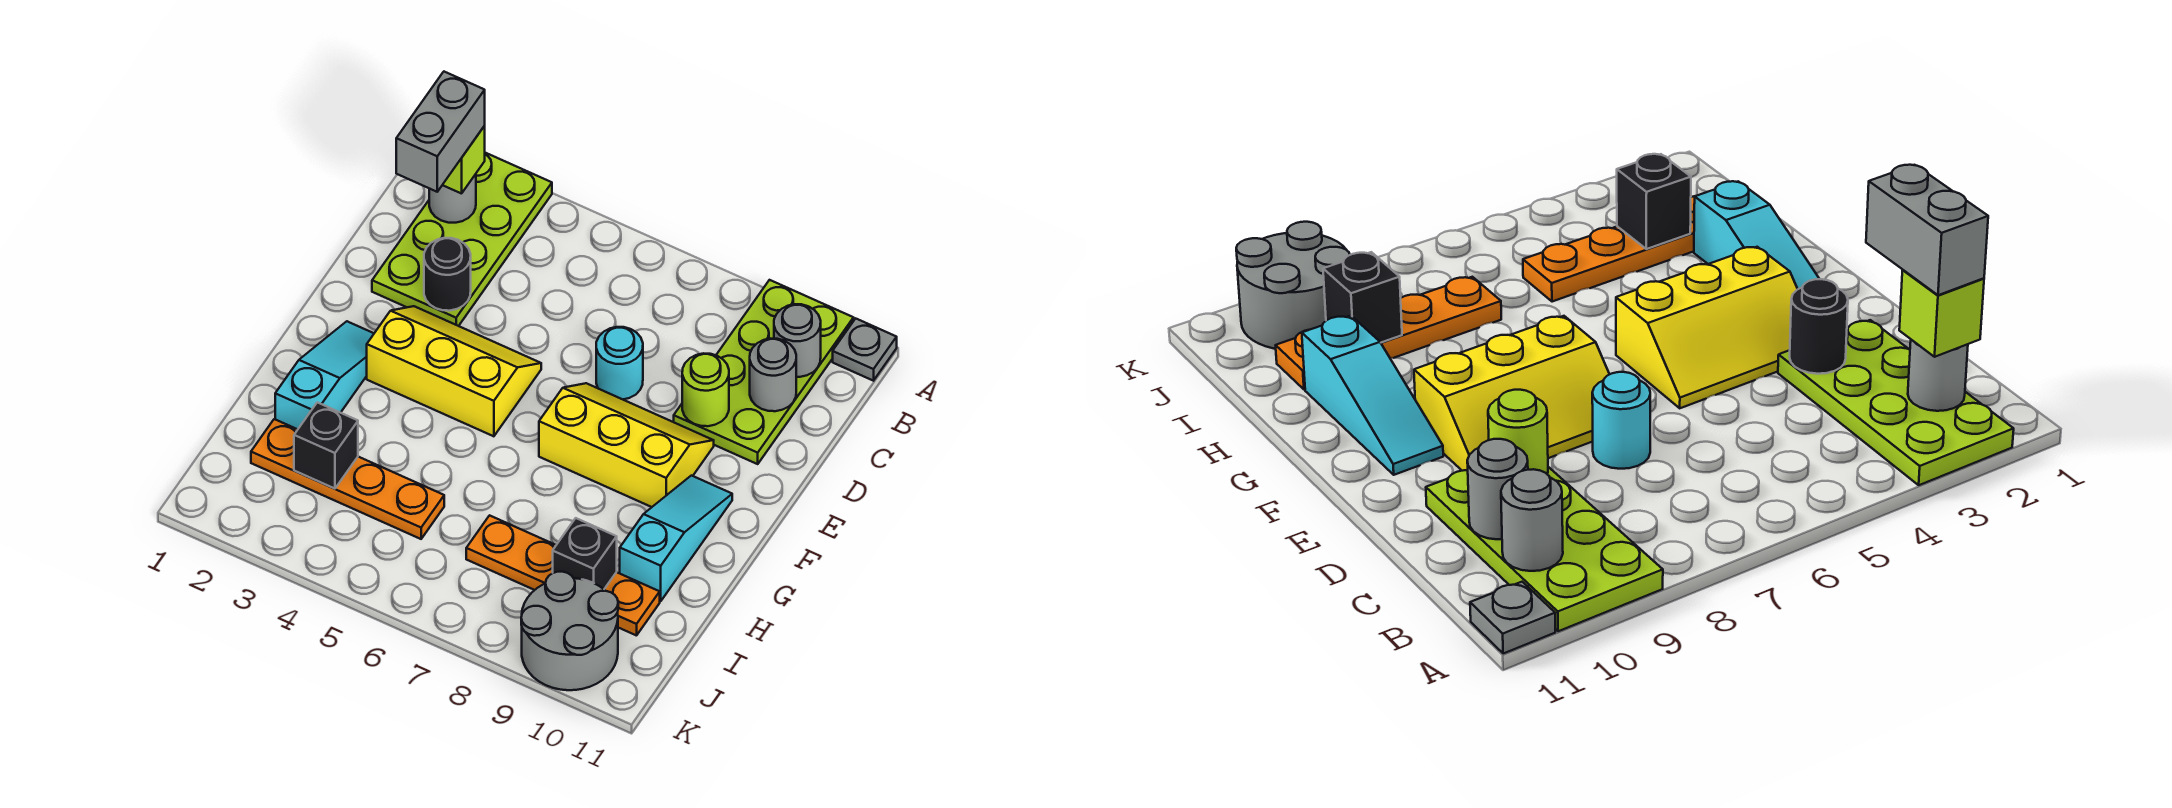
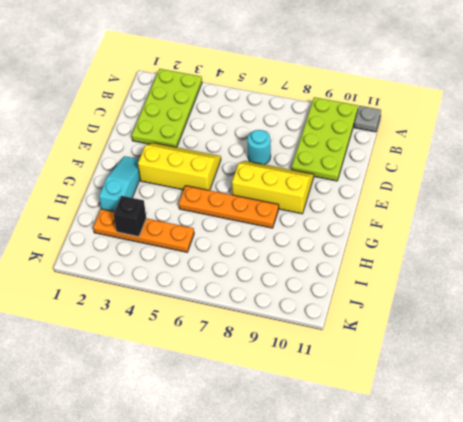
orange 1x4 plate [179,186,279,228] -> orange 1x4 plate moved to [466,515,660,636]
none -> cyan 1x3 slope [620,476,732,601]
none -> grey 2x2 round brick [521,572,618,690]
none -> grey 1x1 round brick [429,174,476,223]

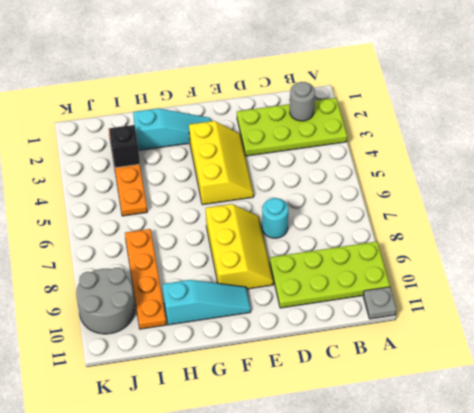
none -> grey 1x1 round brick [774,304,821,377]
none -> grey 1x1 round brick [750,339,796,411]
none -> black 1x1 round brick [424,238,471,311]

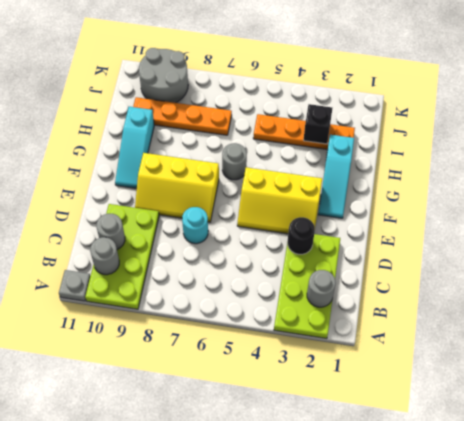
grey 1x1 round brick [222,143,247,180] -> none
none -> lime 1x1 round brick [682,353,729,426]
none -> black 1x1 brick [553,518,617,589]
none -> lime 1x1 brick [443,126,485,194]

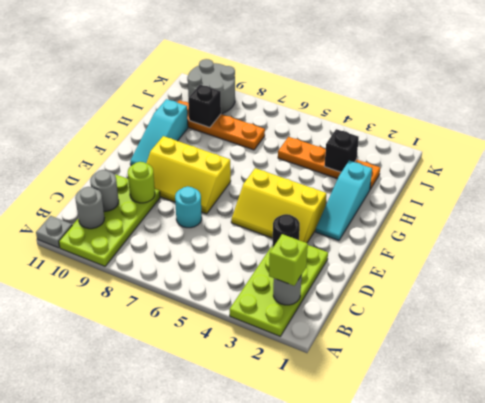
none -> grey 1x2 brick [396,72,485,192]

